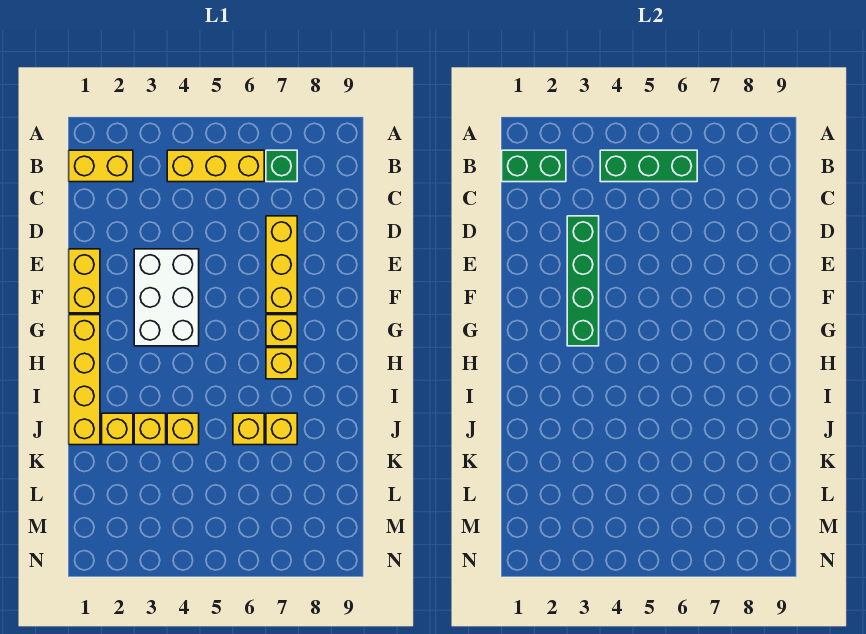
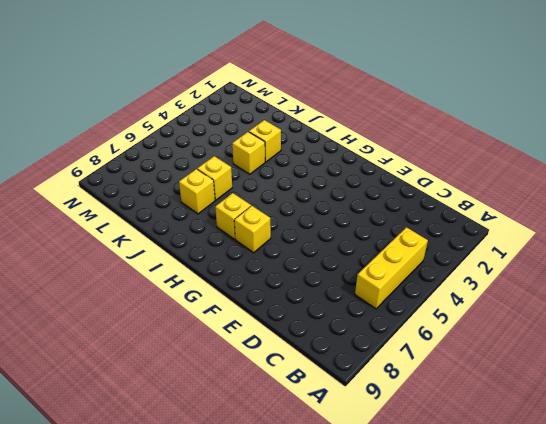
none -> yellow 1x2 brick [69,150,133,182]
none -> green 1x1 brick [266,150,297,182]
none -> yellow 1x3 brick [266,216,297,313]

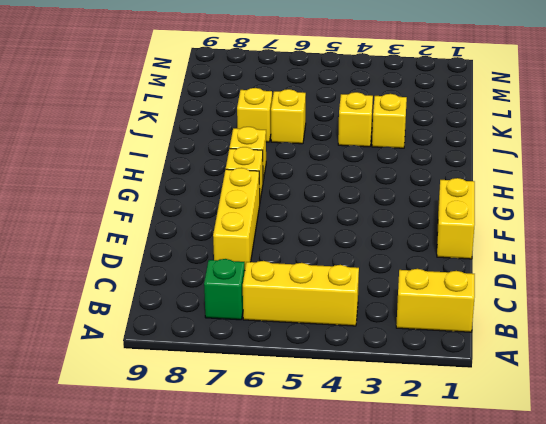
none -> white 2x3 brick [134,249,199,346]
none -> yellow 1x4 brick [69,315,100,445]
none -> yellow 1x1 brick [102,413,133,445]

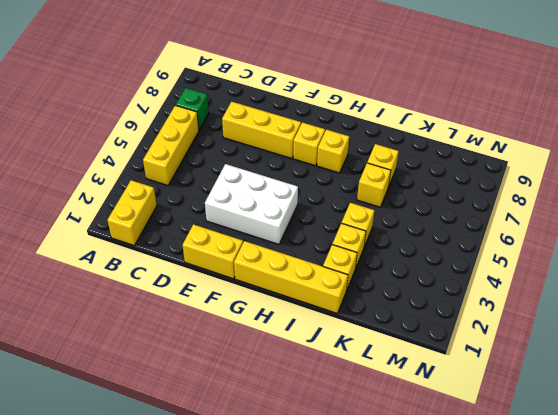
none -> green 1x2 brick [502,150,566,182]
none -> green 1x3 brick [600,150,697,182]
none -> green 1x4 brick [567,216,599,346]

